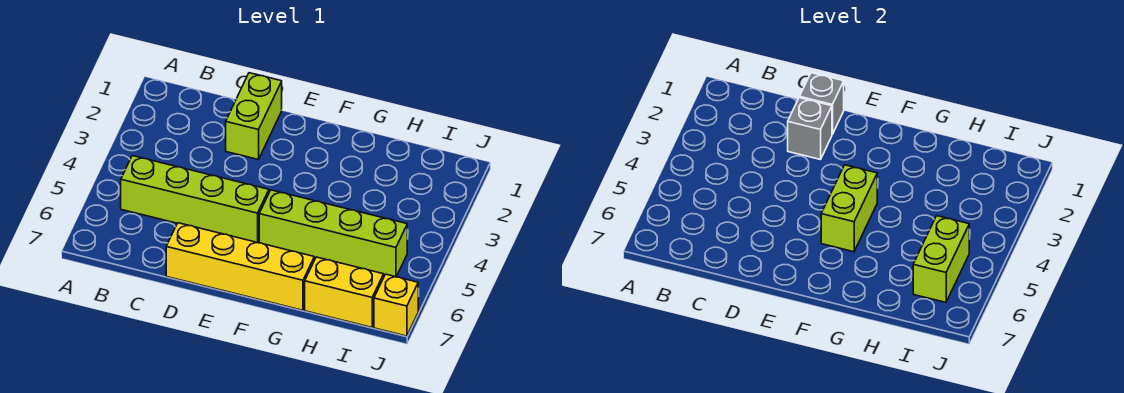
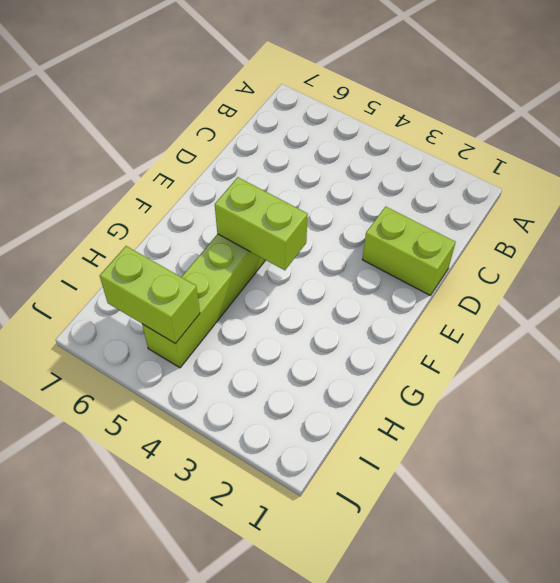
none -> lime 1x4 brick [121,156,269,243]
none -> yellow 1x4 brick [166,223,314,310]

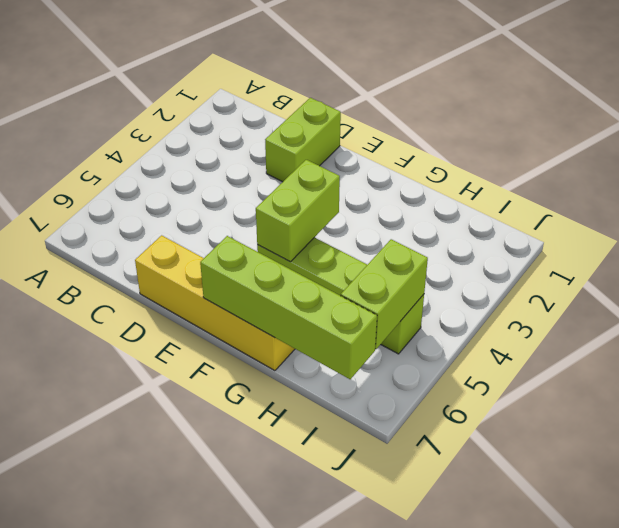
lime 1x4 brick [200,236,377,379] -> lime 1x4 brick moved to [121,156,269,243]
none -> yellow 1x2 brick [305,257,384,327]
none -> yellow 1x1 brick [374,274,418,336]

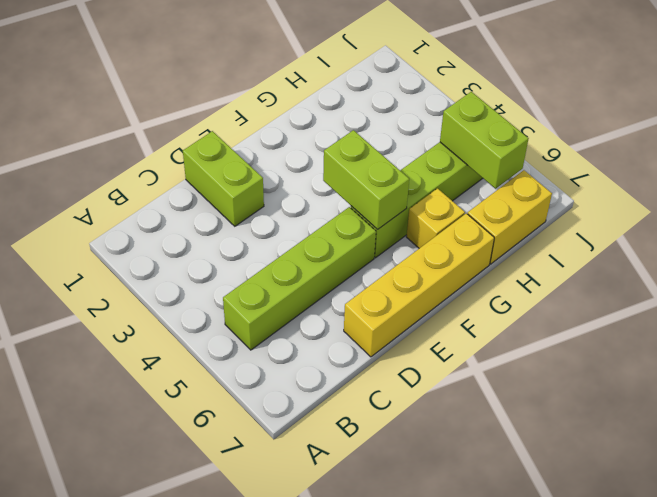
yellow 1x1 brick [407,189,465,248] -> yellow 1x1 brick moved to [374,274,418,336]
none -> grey 1x1 brick [800,73,844,134]
none -> grey 1x1 brick [788,98,832,160]

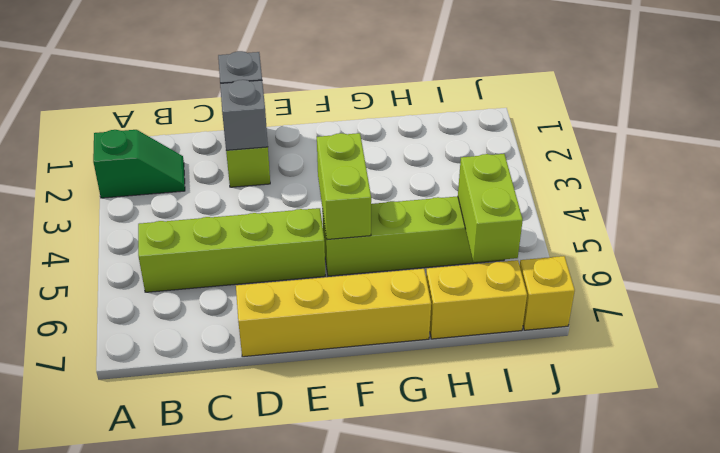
green 1x2 slope [93,130,185,198] -> none

